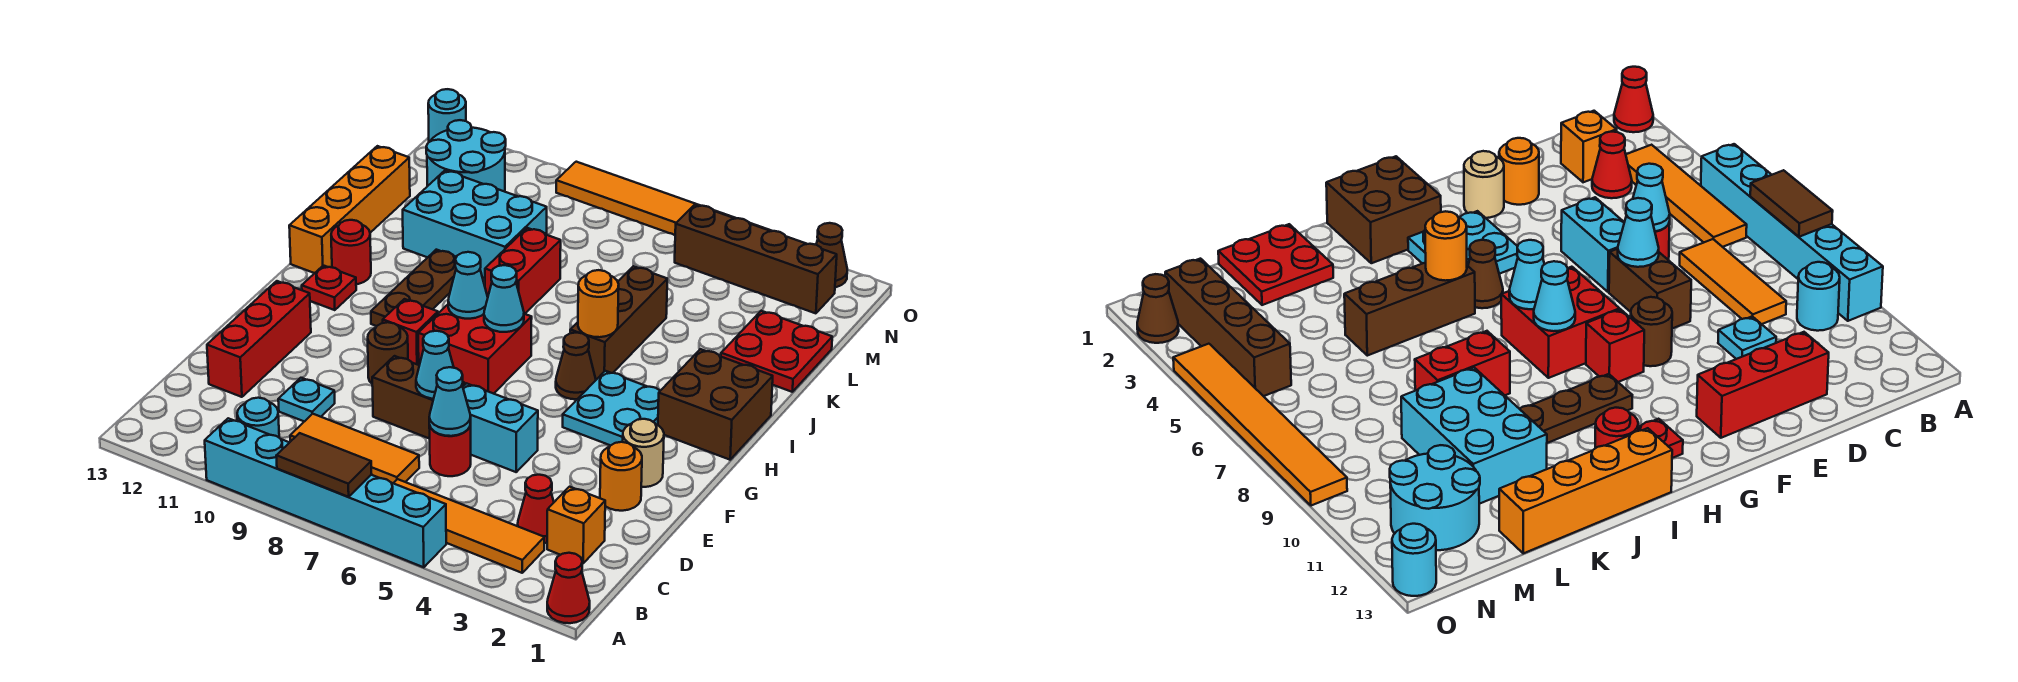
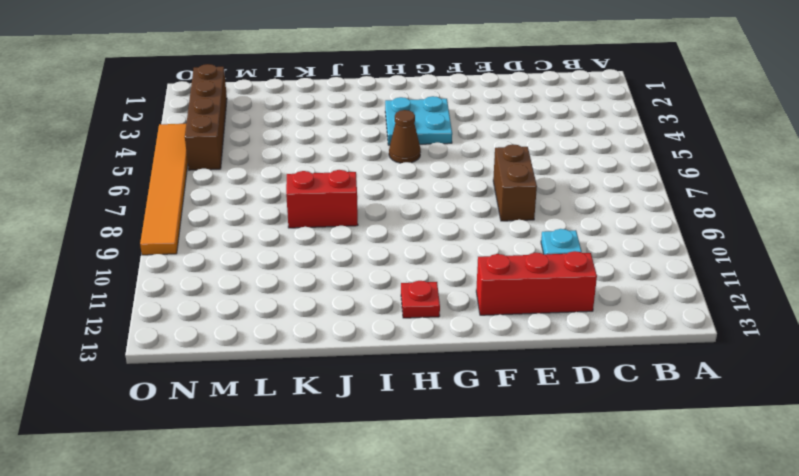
none -> red 1x1 cone [547,553,590,623]
none -> cyan 1x6 brick [205,418,446,567]
none -> orange 1x4 tile [394,479,544,573]
none -> cyan 1x1 round brick [237,398,279,437]

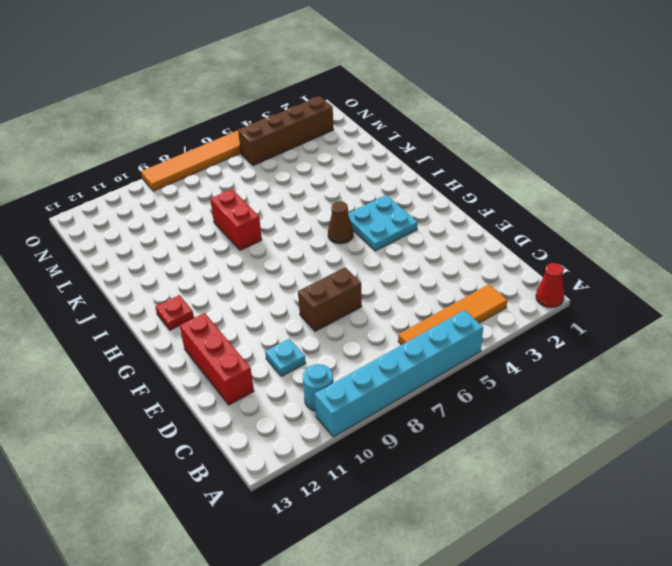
none -> orange 1x1 brick [547,487,605,564]
none -> red 1x1 cone [518,475,554,543]
none -> orange 1x3 tile [290,414,419,483]
none -> red 1x1 round brick [429,424,471,476]

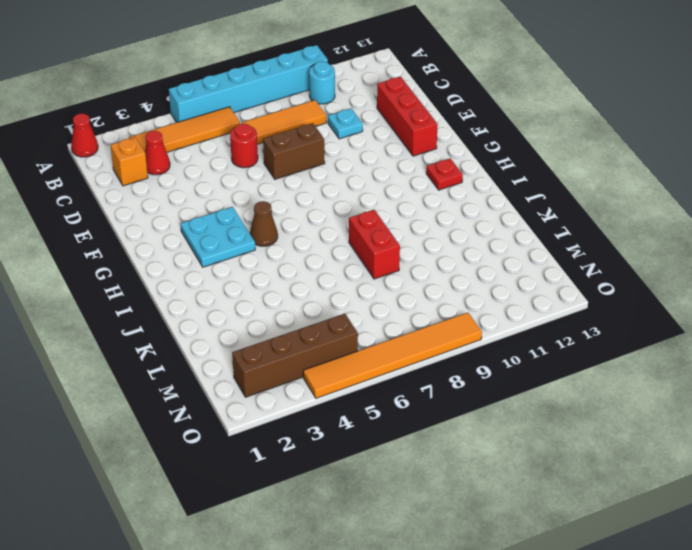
none -> orange 1x1 round brick [600,442,642,511]
none -> cyan 1x2 brick [463,383,538,472]
none -> tan 1x1 round brick [623,419,664,487]
none -> brown 1x1 round brick [368,322,408,383]

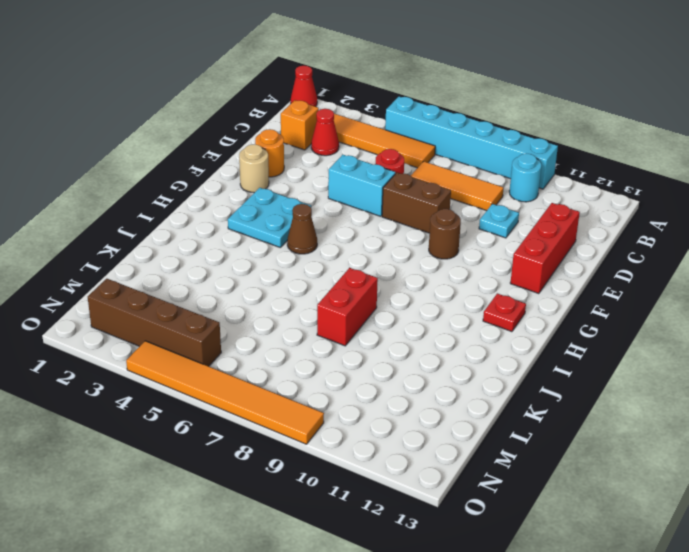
none -> red 2x2 brick [418,305,532,394]
none -> red 1x1 brick [383,299,438,365]
none -> brown 2x2 brick [658,349,773,460]
none -> brown 1x3 plate [371,250,456,326]

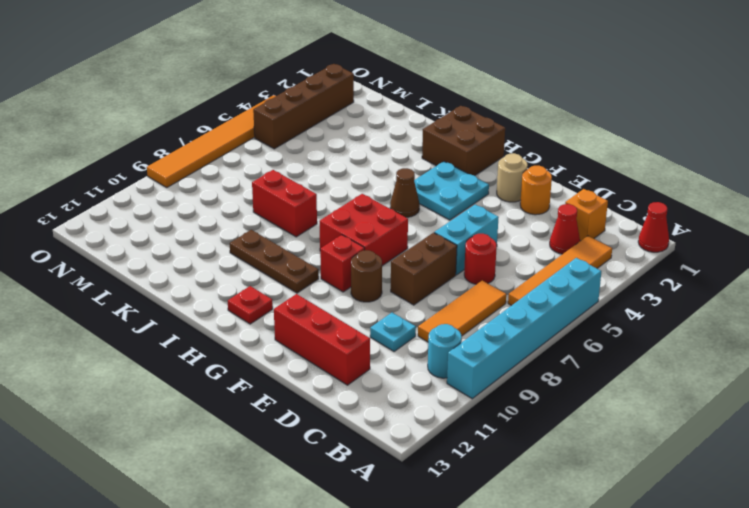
none -> brown 1x3 brick [570,266,667,379]
none -> red 1x1 round brick [331,220,371,284]
none -> orange 1x4 brick [289,146,410,273]
none -> red 2x2 plate [721,311,832,392]

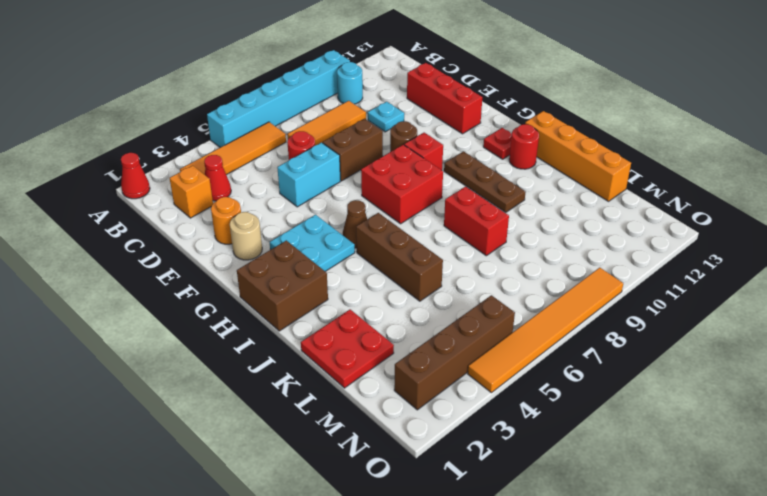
none -> cyan 2x3 brick [403,170,547,279]
none -> cyan 2x2 round brick [426,120,506,191]
none -> brown 1x1 cone [816,223,847,287]
none -> cyan 1x1 round brick [428,89,466,142]

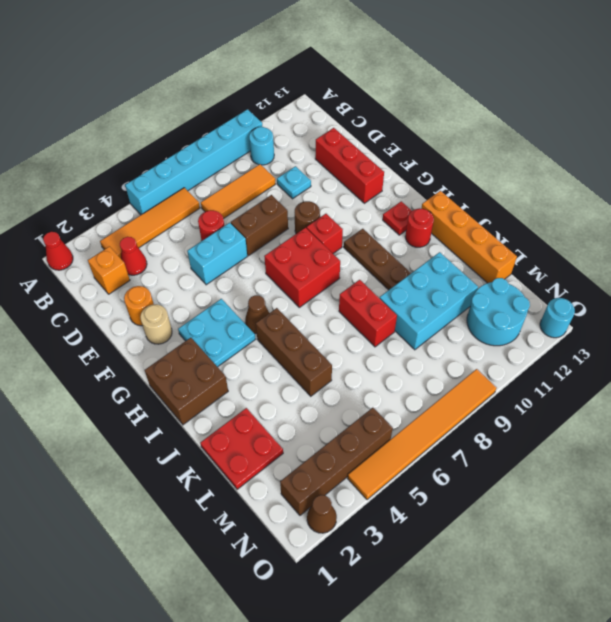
none -> brown 1x2 tile [276,433,371,497]
none -> cyan 1x1 cone [429,367,471,436]
none -> cyan 1x1 cone [416,331,454,399]
none -> cyan 1x1 cone [484,265,524,332]

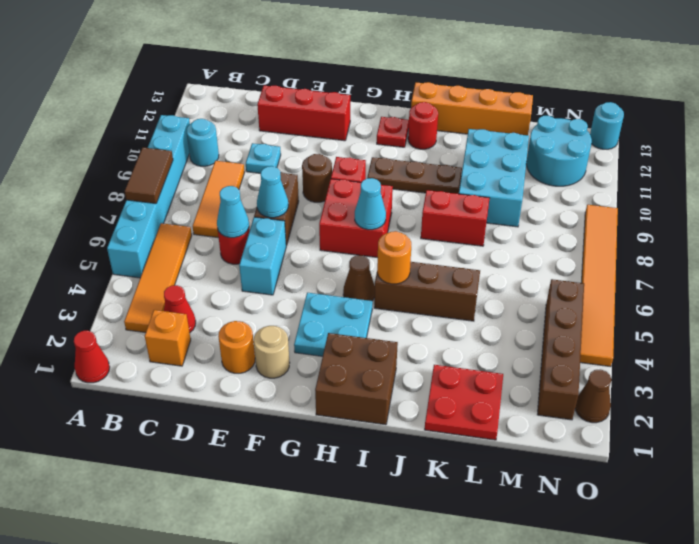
none -> cyan 1x1 cone [448,252,488,319]

